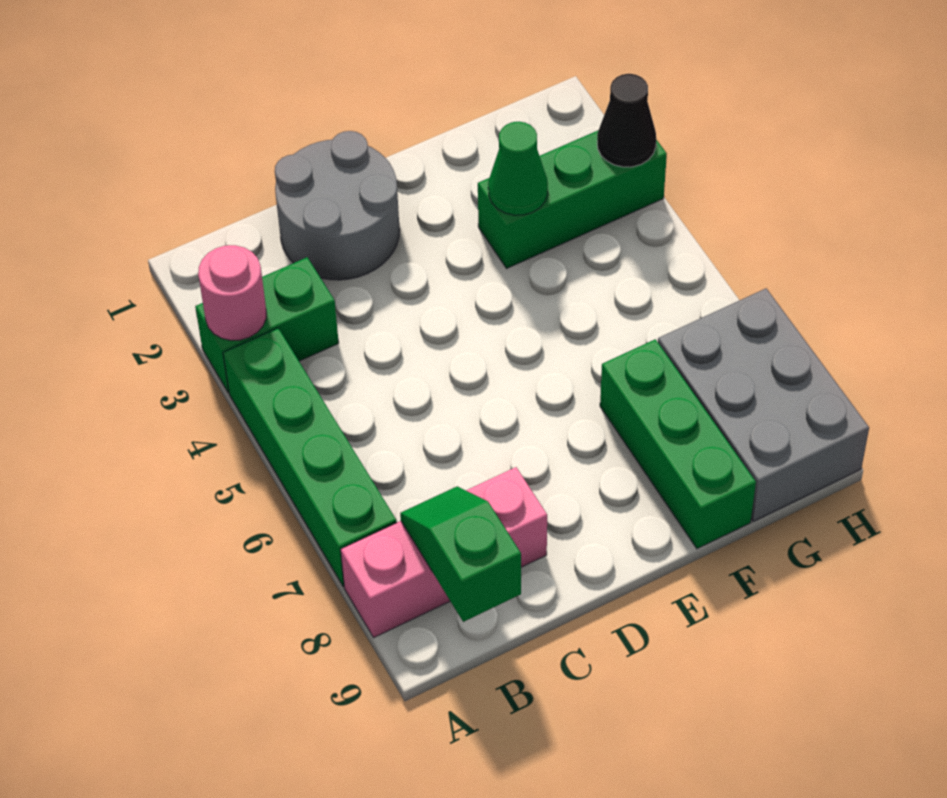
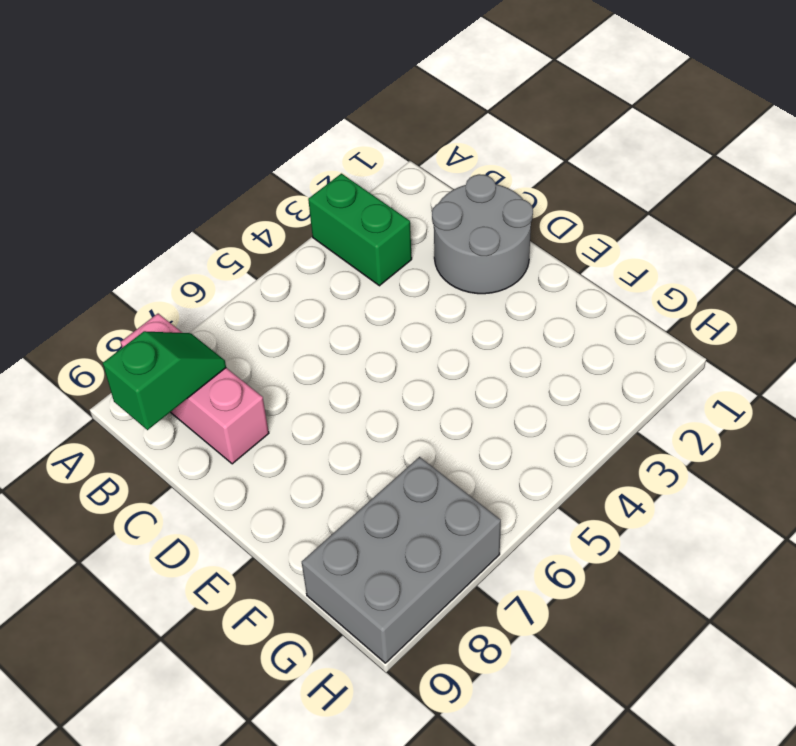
none -> green 1x4 brick [223,328,397,586]
none -> green 1x3 brick [478,131,667,269]

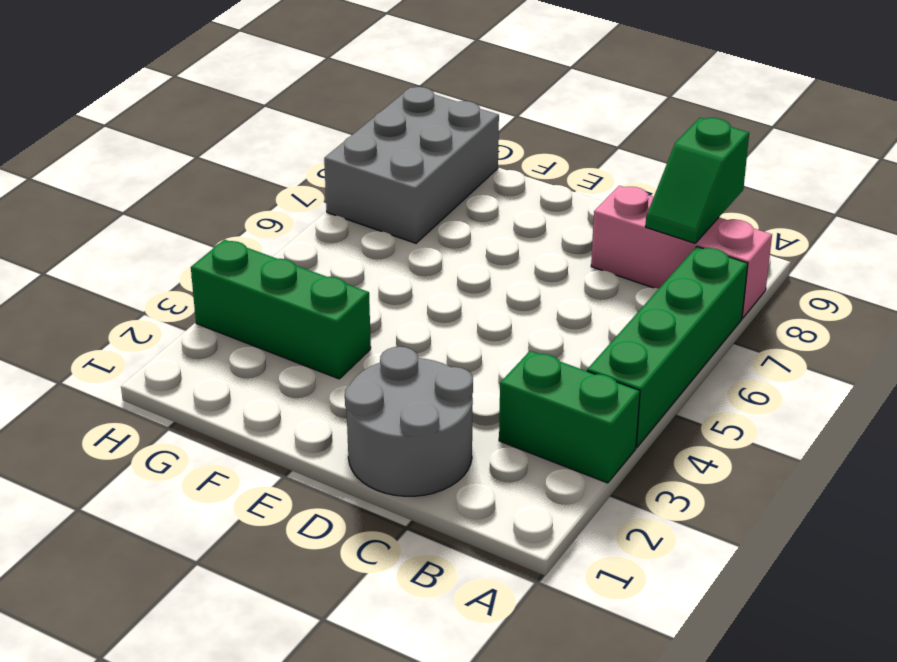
none -> green 1x3 brick [600,339,756,549]
none -> pink 1x1 round brick [198,245,266,340]

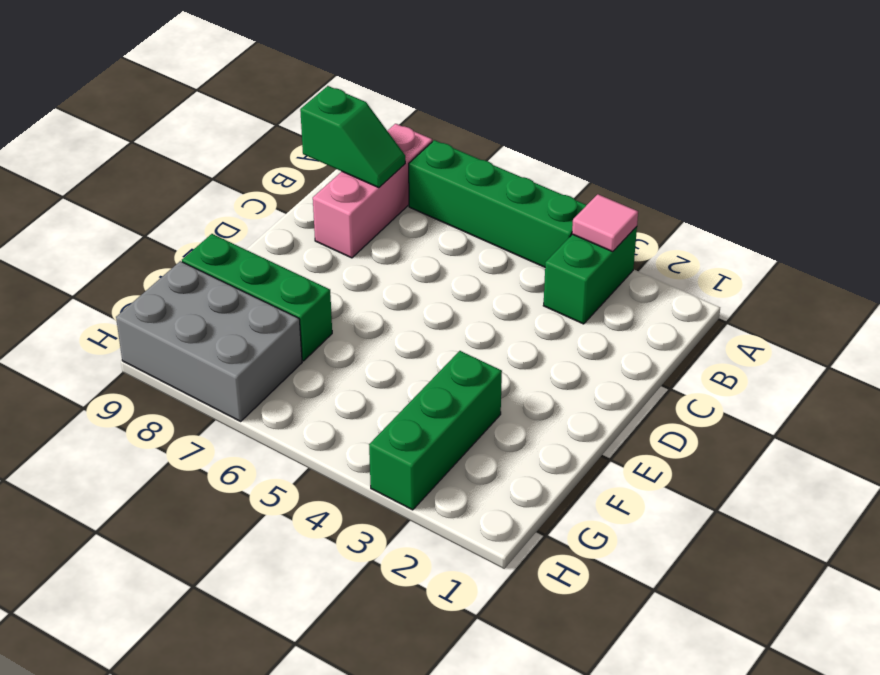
pink 1x1 tile [572,194,638,252] -> pink 1x1 round brick [198,245,266,340]
none -> grey 2x2 round brick [275,131,400,280]
none -> green 1x1 cone [488,122,548,215]

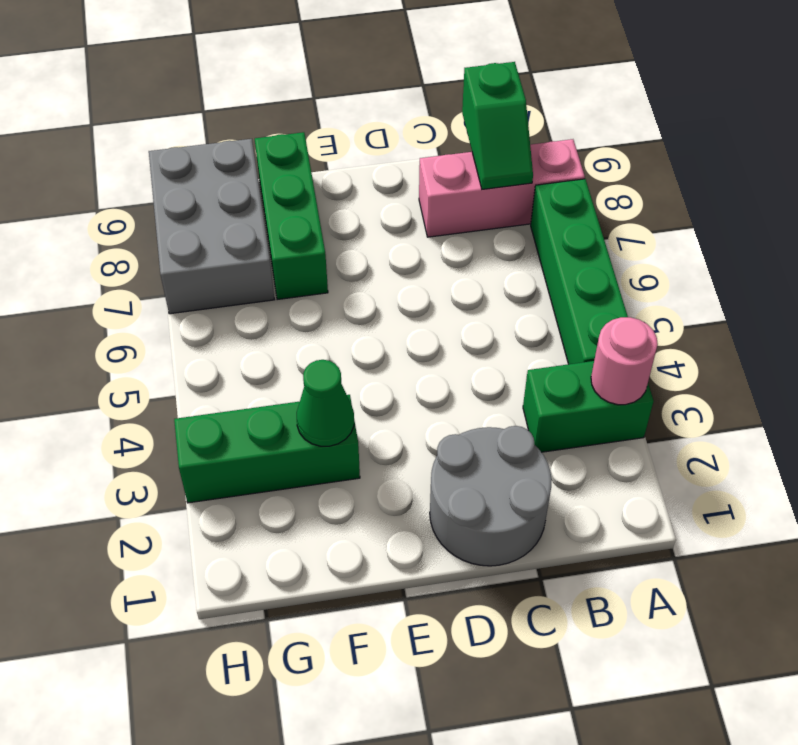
none -> black 1x1 cone [597,74,656,167]

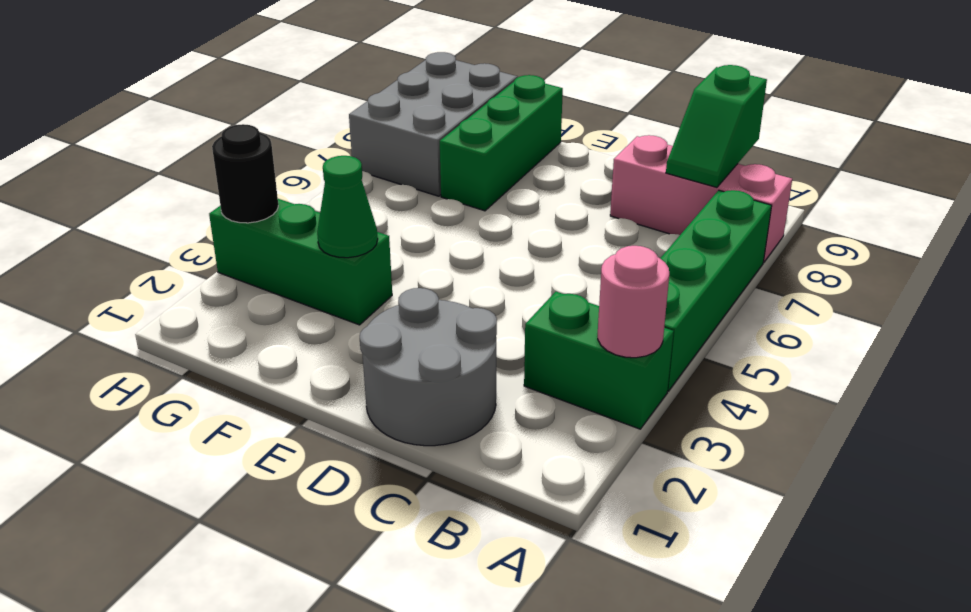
black 1x1 round brick [212,124,278,223] -> black 1x1 cone [597,74,656,167]

